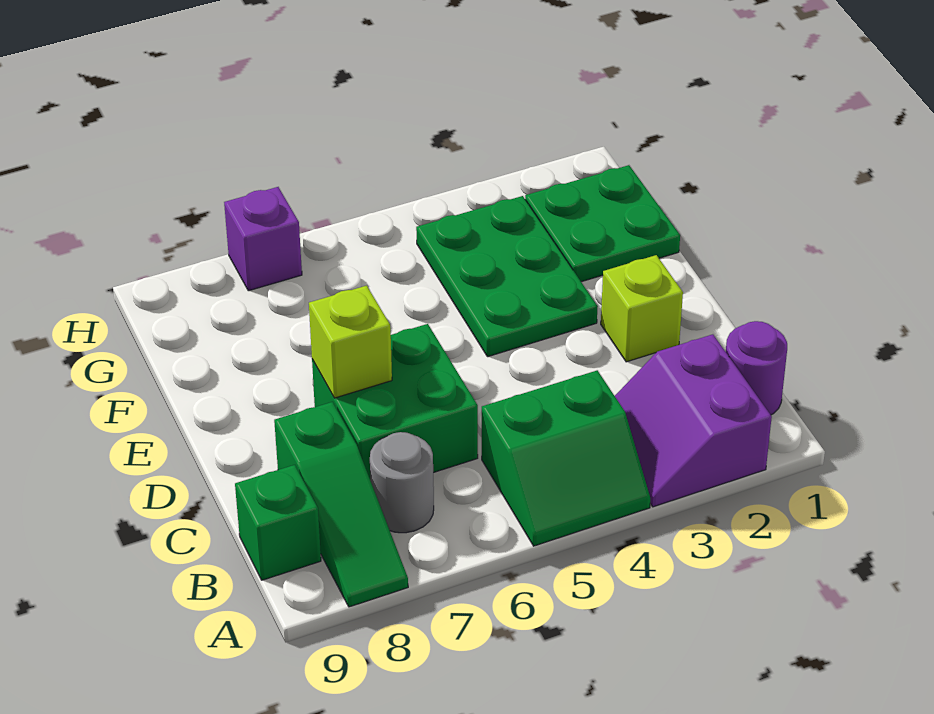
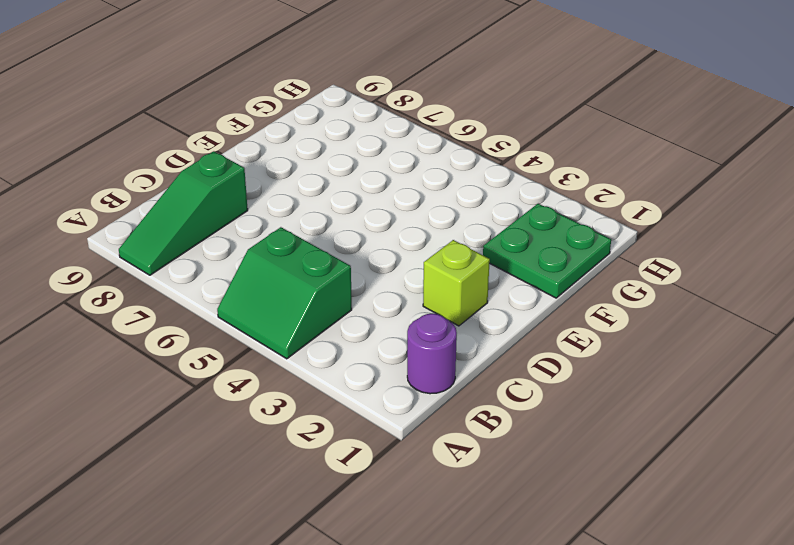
none -> purple 2x2 slope [615,334,772,507]
none -> grey 1x1 round brick [370,432,434,533]
none -> green 1x1 brick [235,465,321,580]

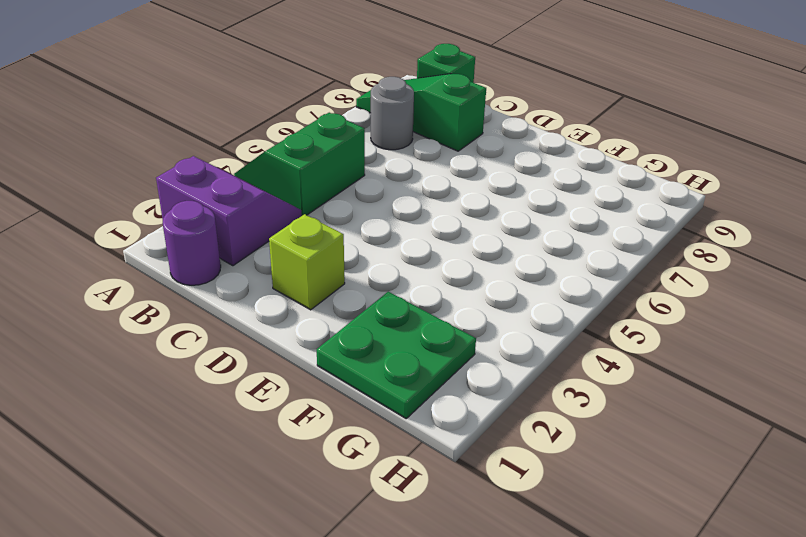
none -> green 2x2 brick [312,324,478,478]
none -> green 2x3 plate [416,196,598,357]
none -> purple 1x1 brick [224,187,302,291]

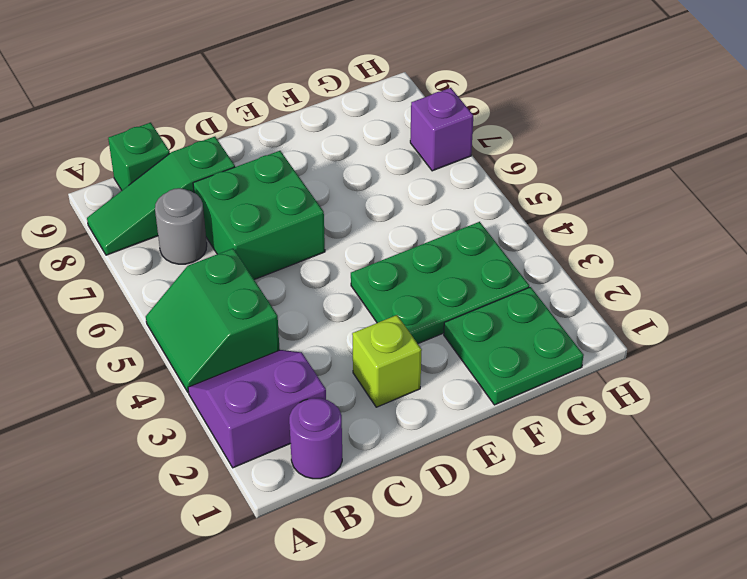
none -> lime 1x1 brick [309,286,392,398]

